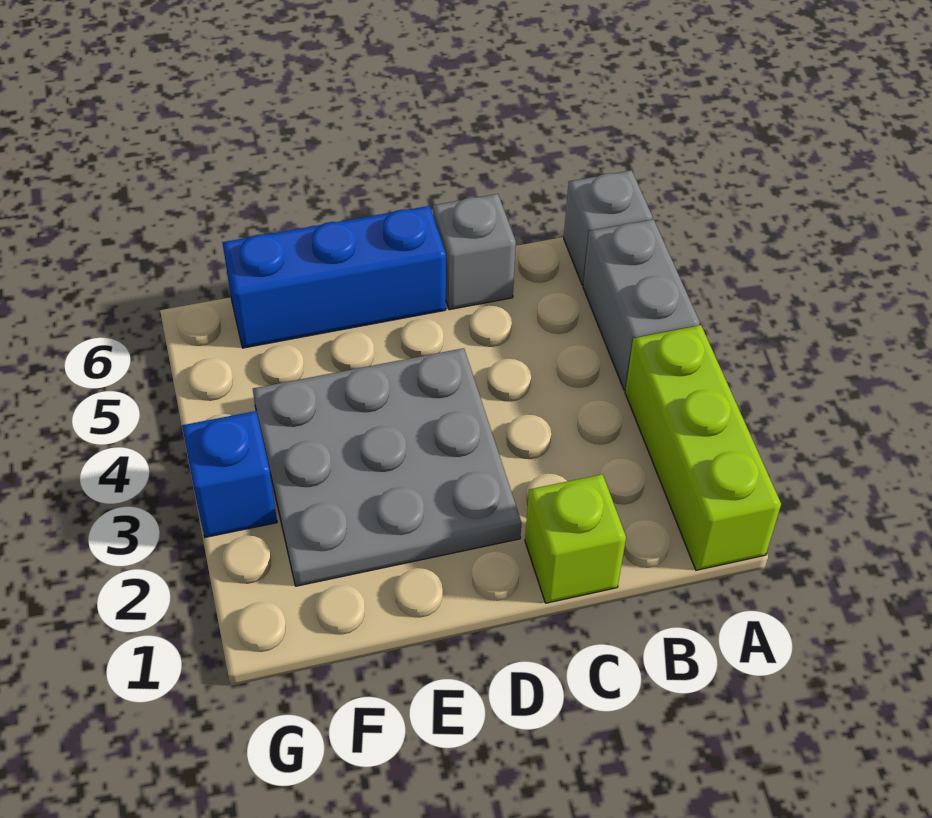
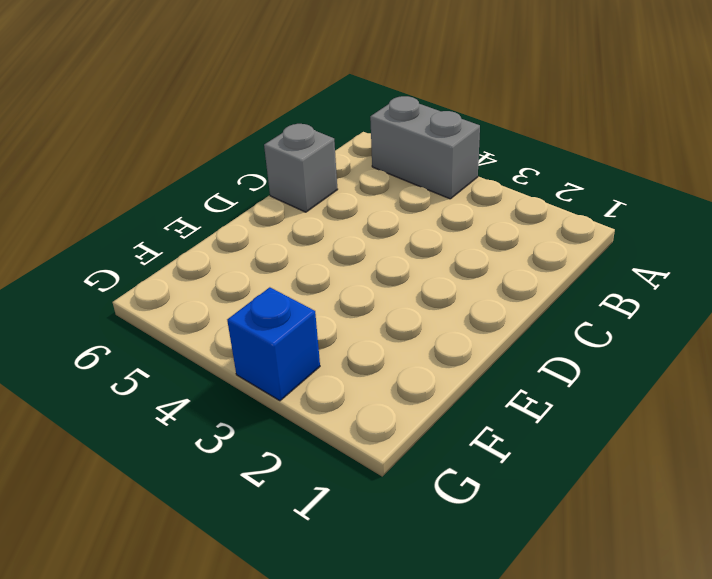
none -> lime 1x3 brick [625,325,781,570]
none -> grey 1x1 brick [564,170,653,285]

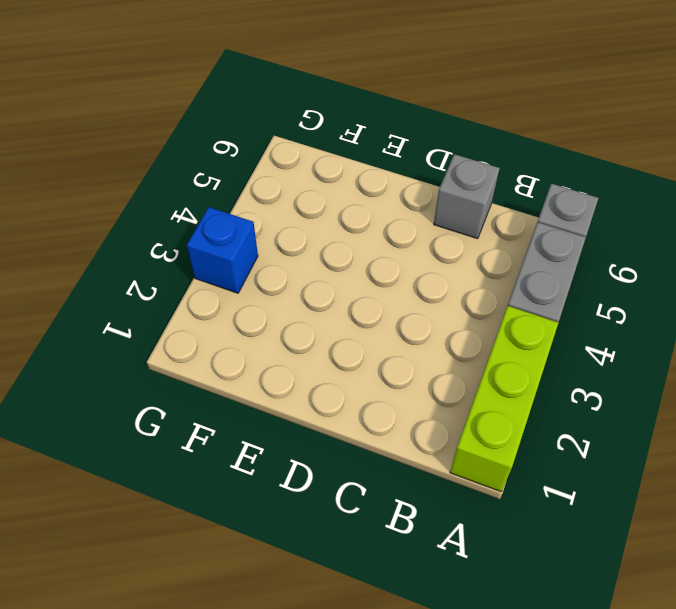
none -> lime 1x1 brick [525,474,626,603]
none -> grey 3x3 plate [253,348,522,586]

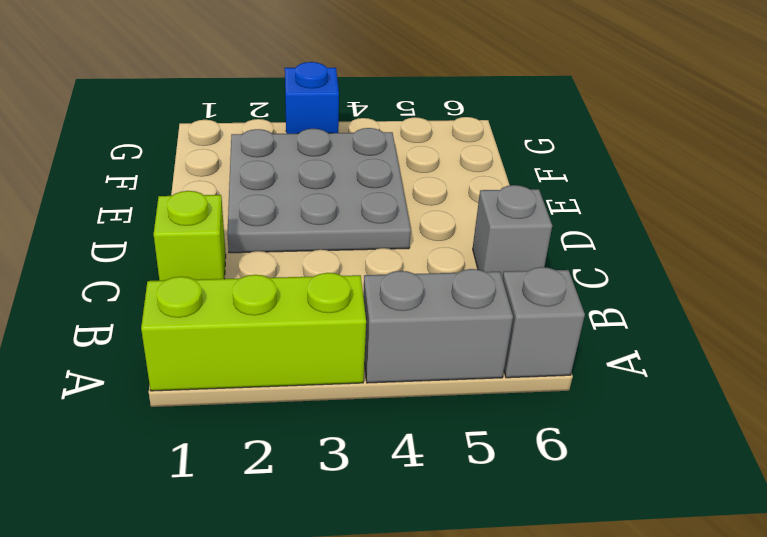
none -> blue 1x3 brick [222,206,446,348]

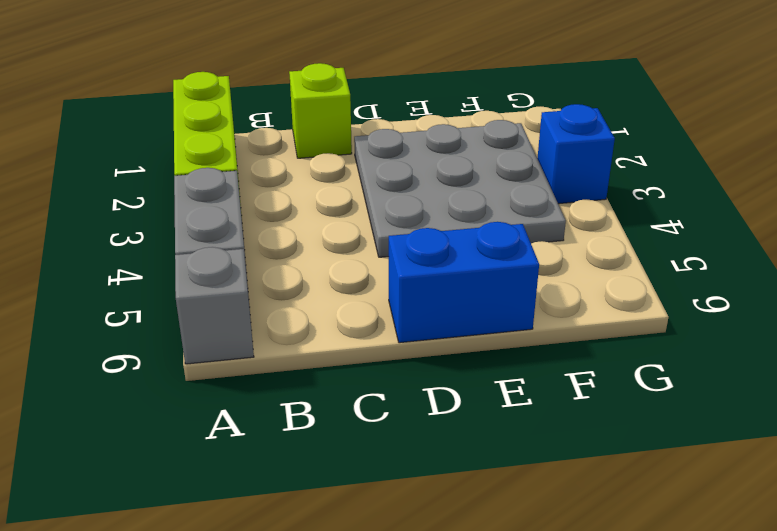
blue 1x2 brick [389,222,539,343] -> blue 1x3 brick [222,206,446,348]
none -> grey 1x1 brick [433,194,516,310]

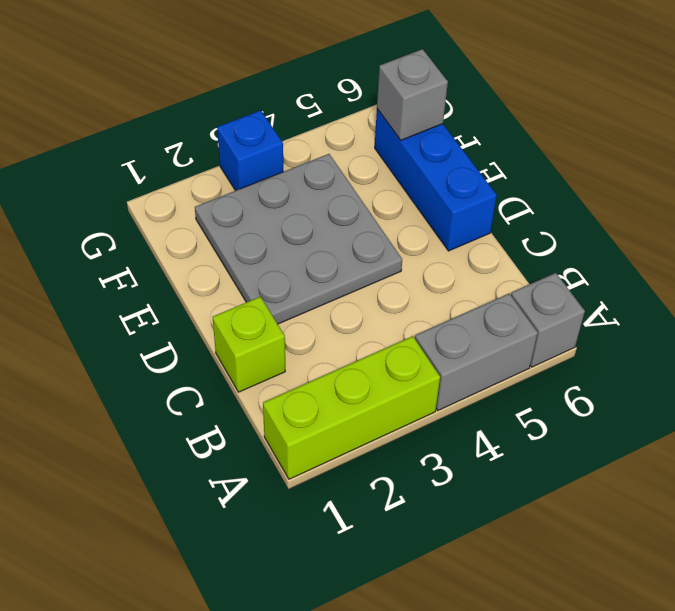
grey 1x1 brick [377,49,448,140] -> grey 1x1 brick moved to [433,194,516,310]

